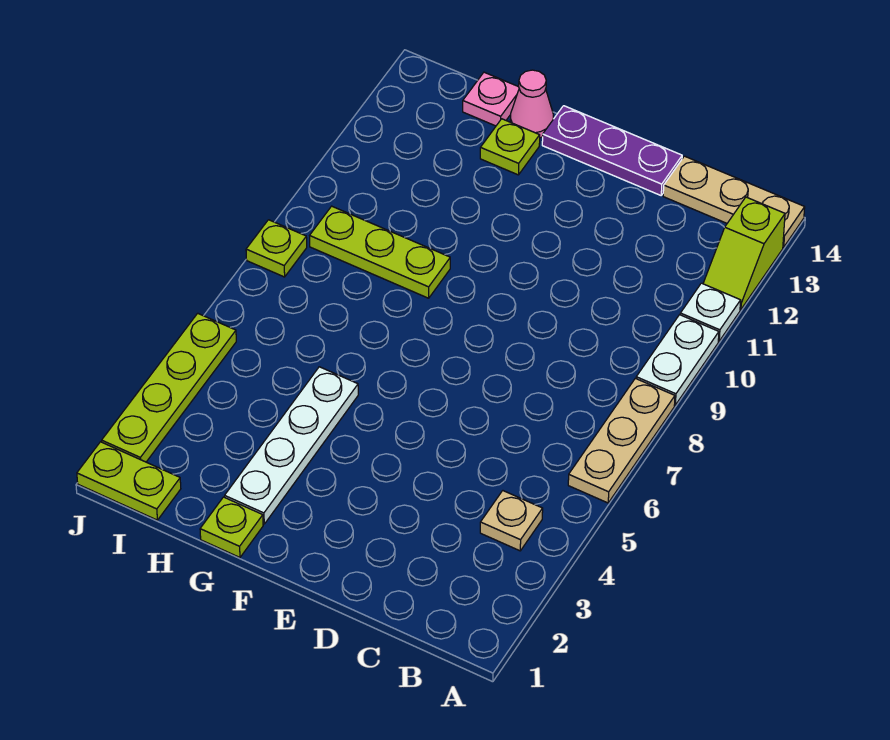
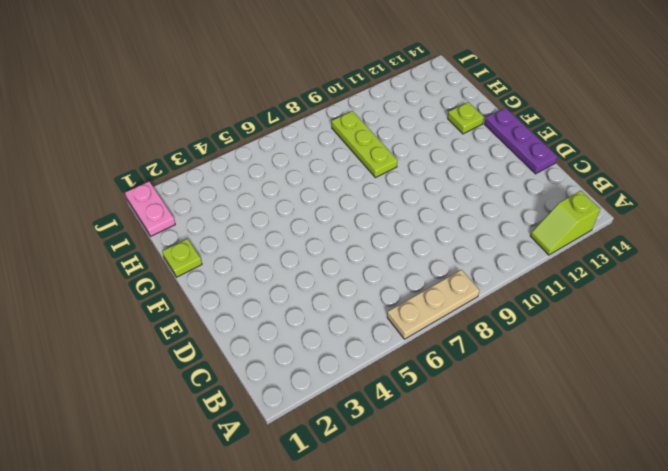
pink 1x2 plate [125,182,175,236] -> lime 1x2 plate [77,442,181,520]
none -> white 1x2 plate [636,315,719,405]
none -> white 1x1 plate [680,283,741,341]
none -> tan 1x3 plate [663,156,805,247]

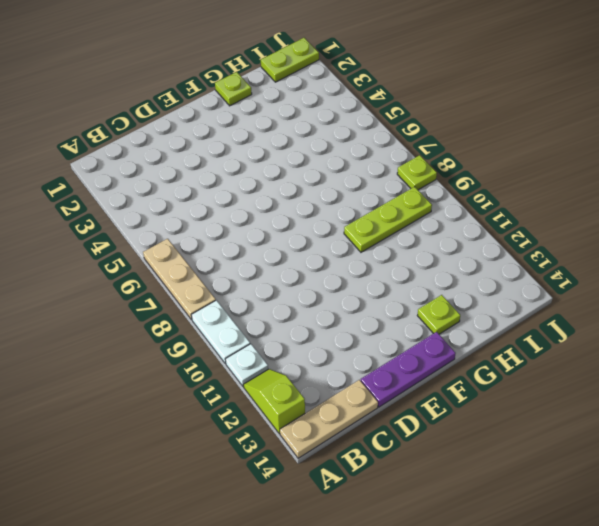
none -> tan 1x1 plate [480,491,543,551]
none -> white 1x4 plate [225,367,358,524]
none -> pink 1x1 cone [510,70,553,138]

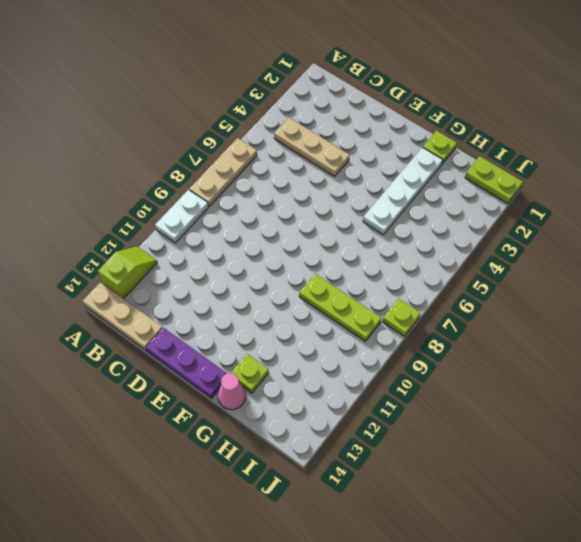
tan 1x3 plate [274,118,349,176] -> tan 1x1 plate [480,491,543,551]
none -> white 1x1 plate [680,283,741,341]
none -> pink 1x1 plate [463,72,519,126]
none -> lime 1x4 plate [102,313,236,462]

